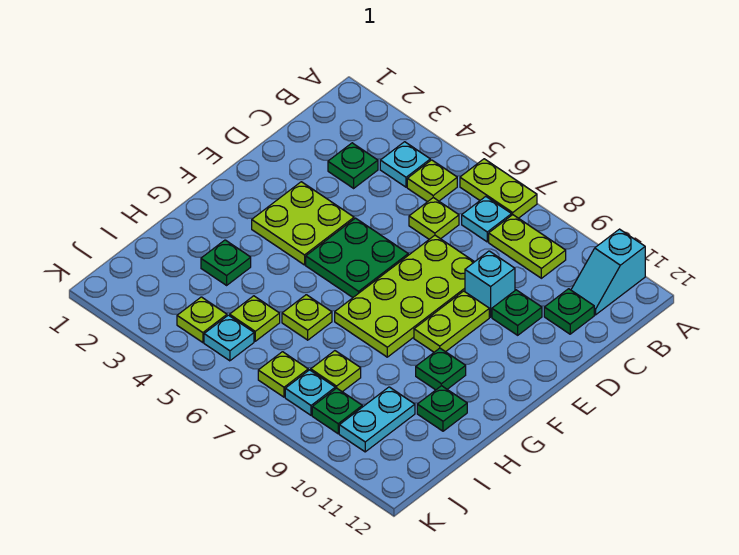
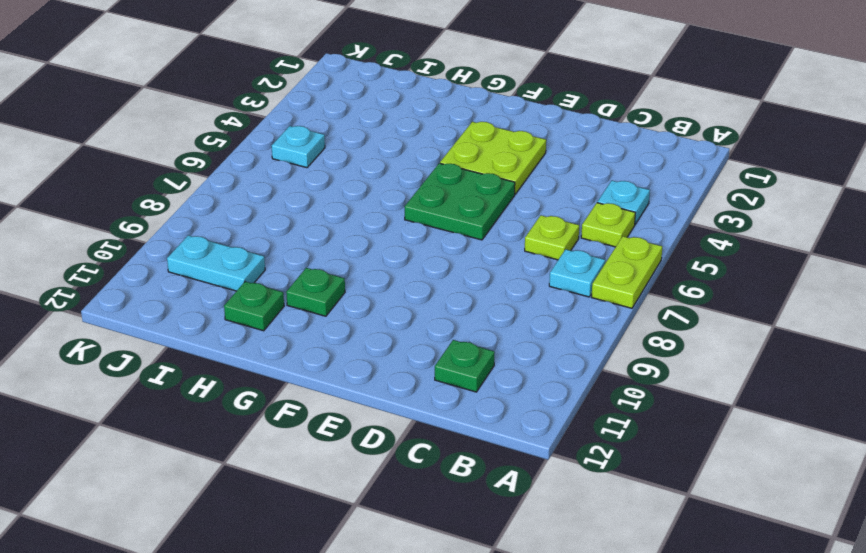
none -> cyan 1x2 slope [571,229,645,315]
none -> lime 1x2 plate [489,215,566,278]
none -> green 1x1 plate [328,143,378,188]

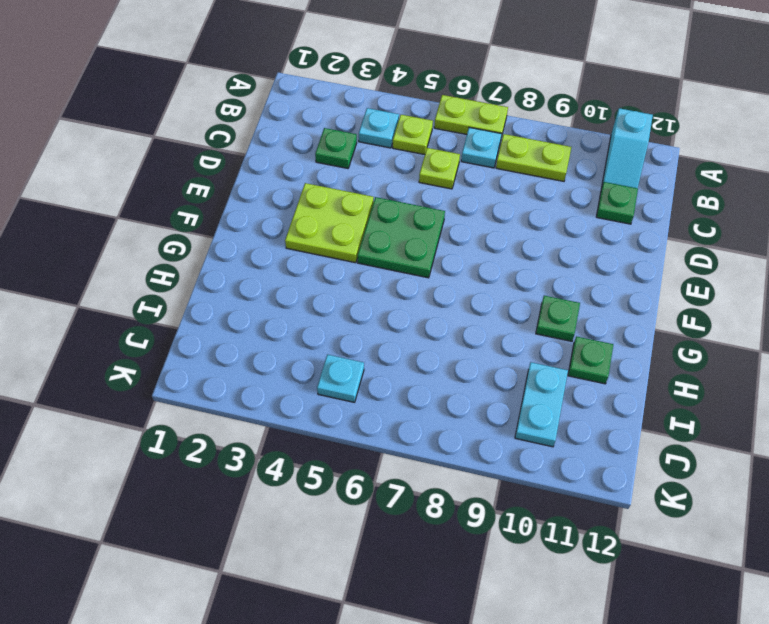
none -> lime 2x4 plate [335,235,474,357]
none -> cyan 1x1 brick [465,251,515,317]
none -> green 1x1 plate [492,290,542,335]

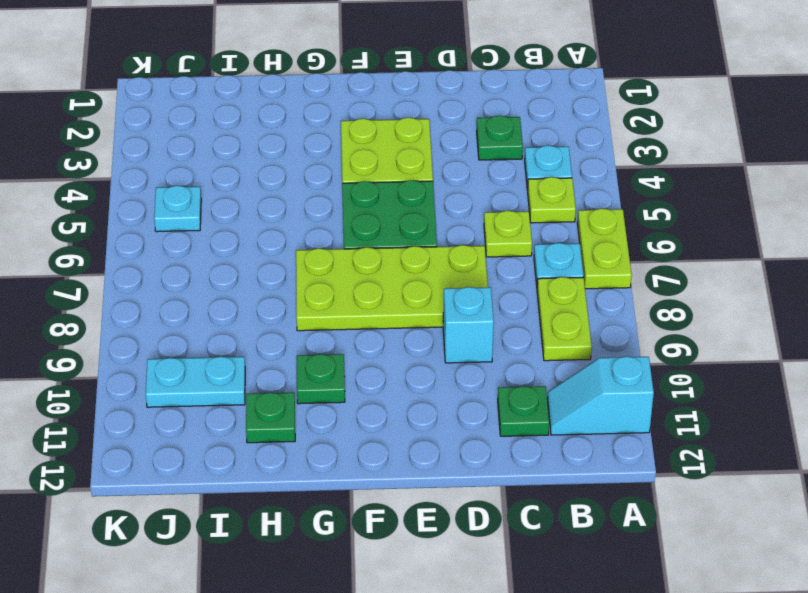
none -> green 1x1 plate [492,290,542,335]
none -> lime 1x2 plate [414,291,489,352]
none -> green 1x1 plate [201,240,251,285]

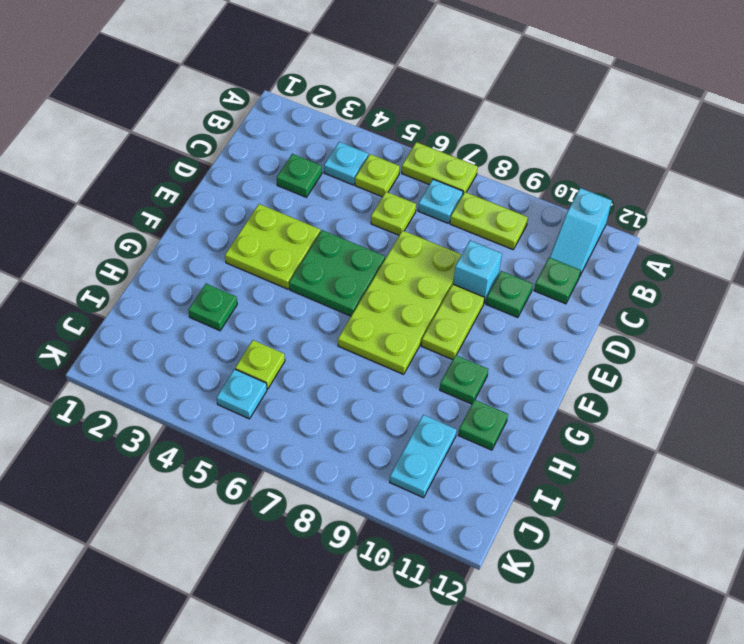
none -> lime 1x1 plate [282,295,332,340]
none -> lime 1x1 plate [311,351,361,392]
none -> lime 1x1 plate [177,297,227,343]

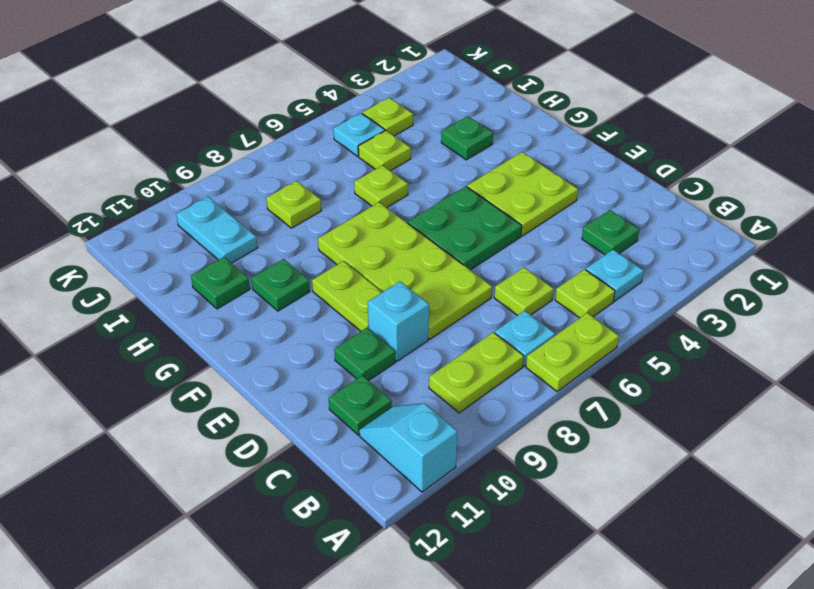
none -> lime 1x1 plate [258,352,308,397]
none -> cyan 1x1 plate [285,370,335,415]
none -> green 1x1 plate [312,388,362,434]

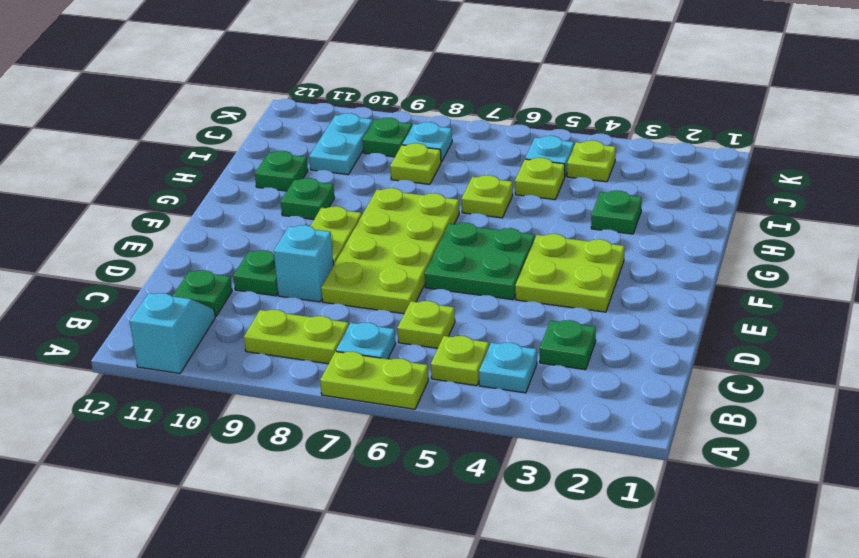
none -> lime 1x1 plate [258,352,308,397]

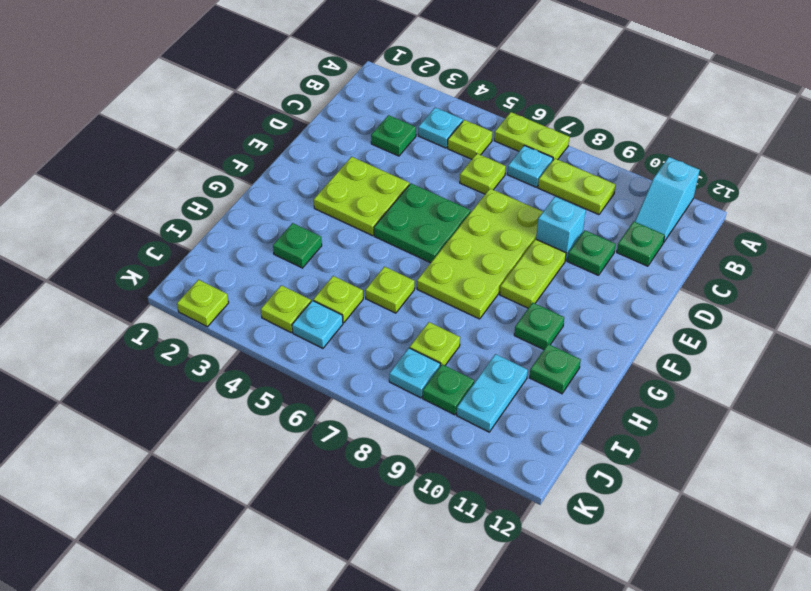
lime 1x1 plate [177,280,229,327] -> lime 1x1 plate moved to [258,352,308,397]

